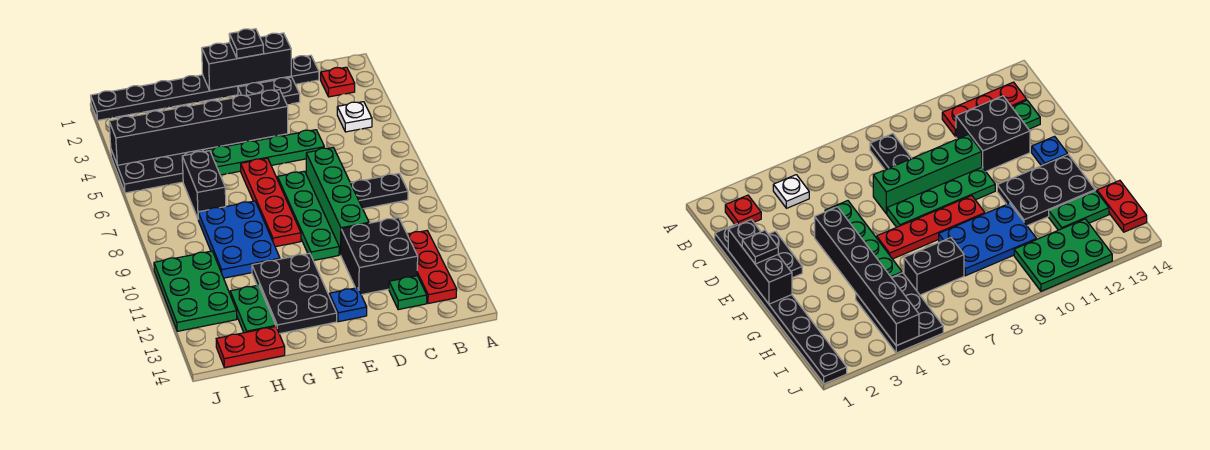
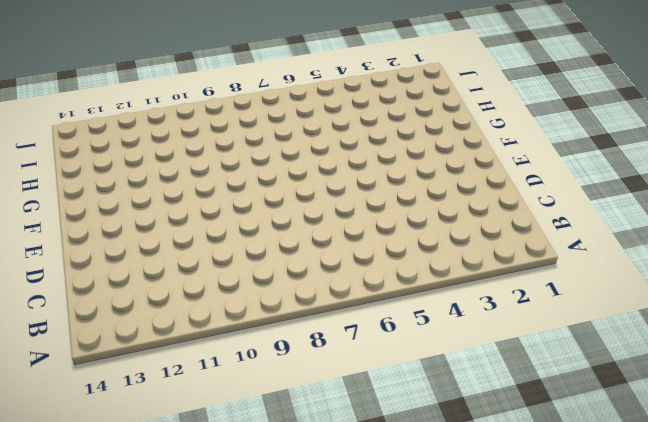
none -> red 1x1 plate [321,67,355,97]
none -> white 1x1 plate [337,102,372,132]
none -> black 1x2 plate [351,174,408,209]

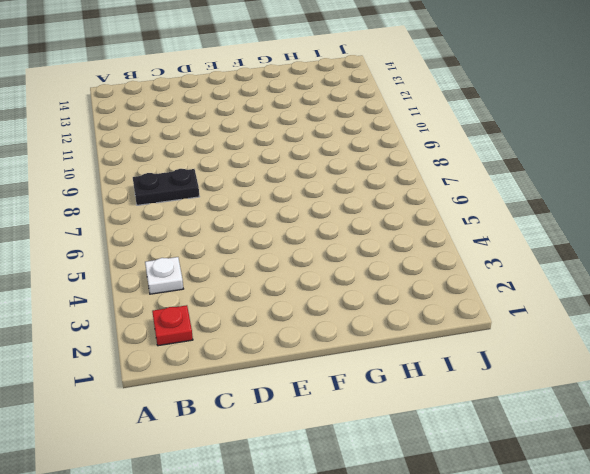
none -> red 1x3 plate [407,231,457,304]
none -> black 1x8 plate [91,55,319,120]
none -> black 2x2 brick [341,218,418,295]

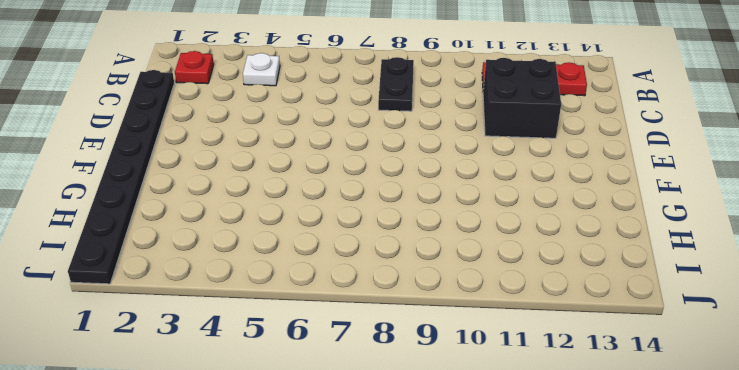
none -> green 1x1 plate [389,276,427,310]
none -> black 1x2 plate [238,77,300,104]
none -> green 1x4 plate [205,130,324,175]

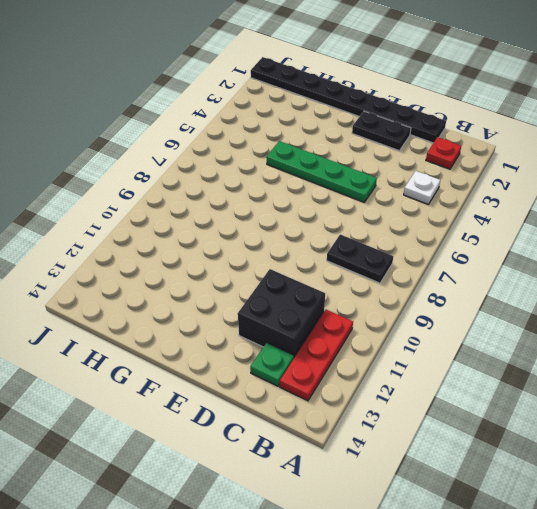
none -> green 1x4 brick [306,148,369,255]
none -> green 1x4 plate [277,171,339,261]
none -> blue 1x1 plate [329,288,367,322]

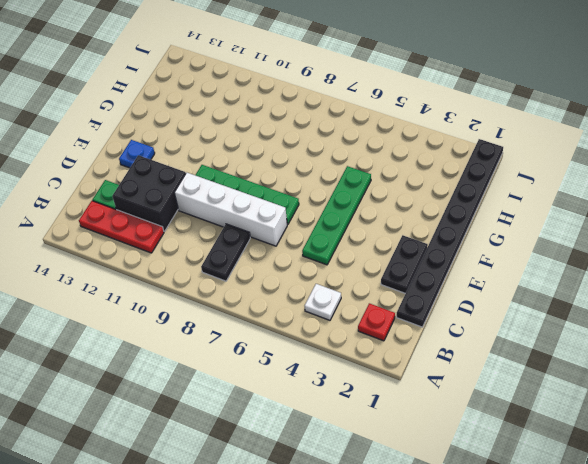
white 1x4 brick [174,173,287,246] -> green 1x4 brick [306,148,369,255]
none -> red 1x4 plate [241,158,301,247]
none -> black 2x3 plate [252,253,337,334]
none -> blue 2x3 plate [198,201,280,278]

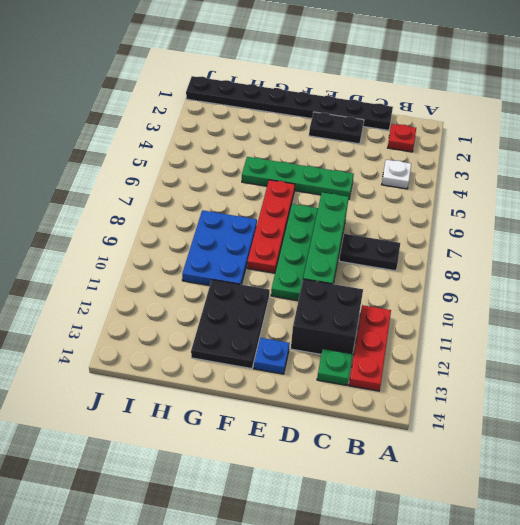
none -> black 2x3 plate [111,150,203,193]
none -> black 1x2 brick [182,151,226,218]
none -> green 1x2 plate [230,285,276,333]

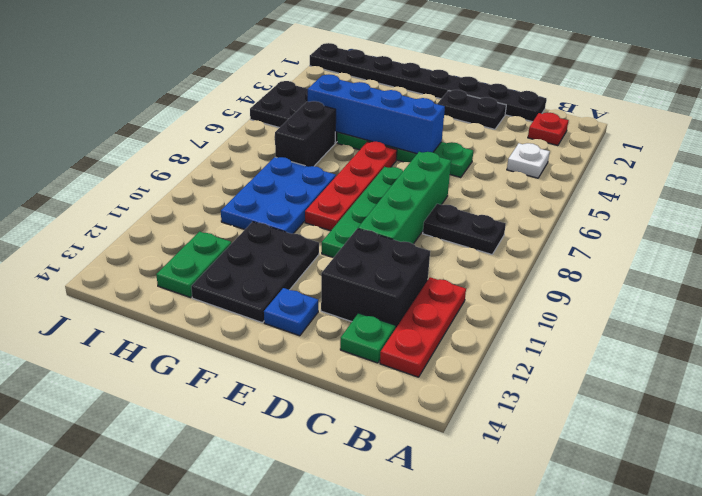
blue 1x4 brick [308,74,445,154] -> none
none -> red 1x2 plate [216,327,285,368]
none -> green 2x3 plate [154,251,237,331]
none -> black 1x3 brick [202,33,291,91]

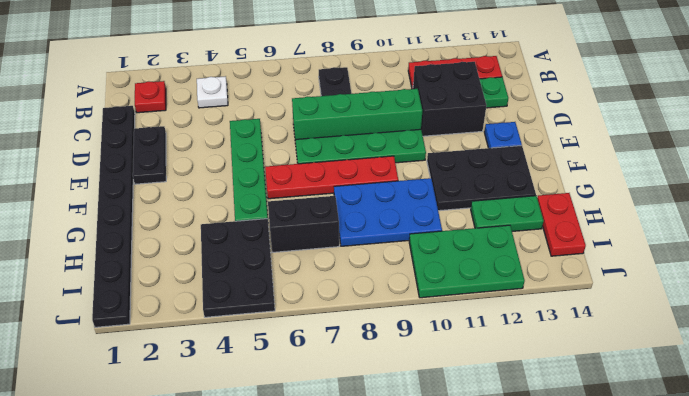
none -> black 1x3 brick [202,33,291,91]
none -> black 1x6 brick [109,90,288,165]
none -> black 1x1 plate [229,29,264,58]

